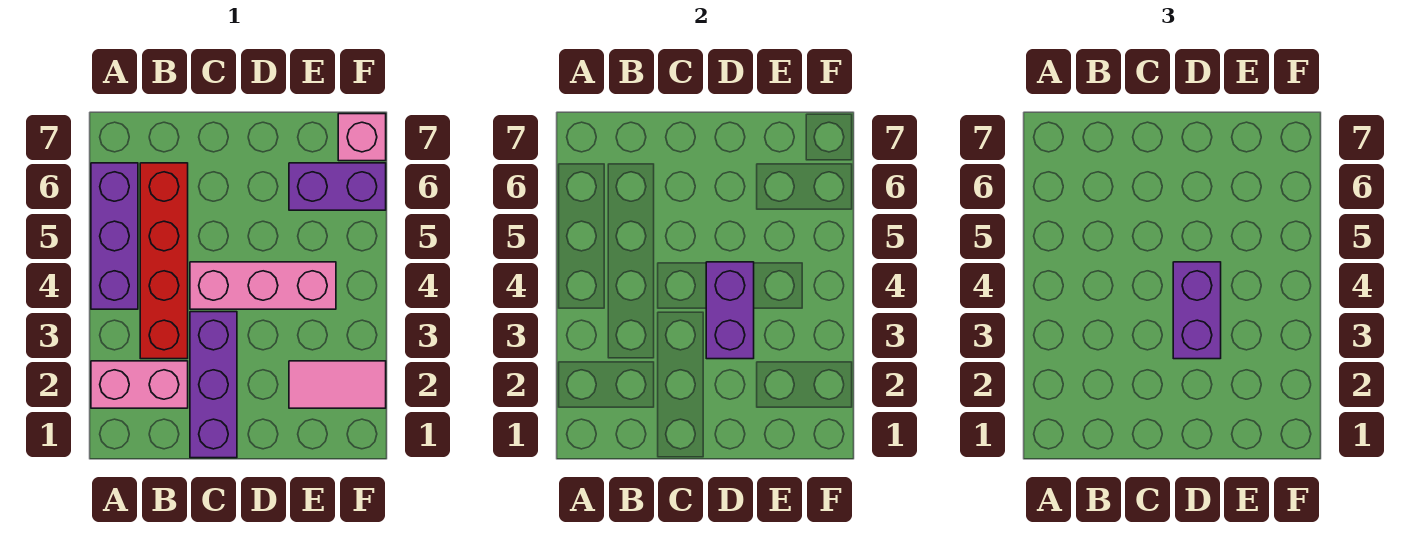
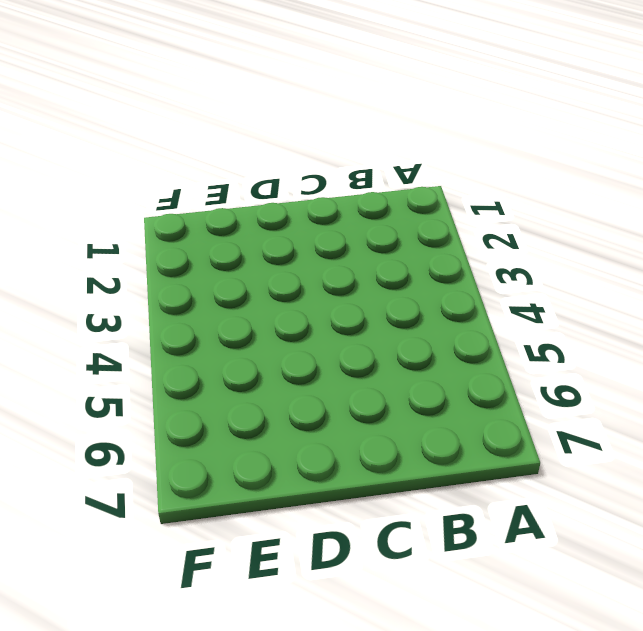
none -> pink 1x2 brick [91,361,188,408]
none -> purple 1x3 brick [91,163,138,309]

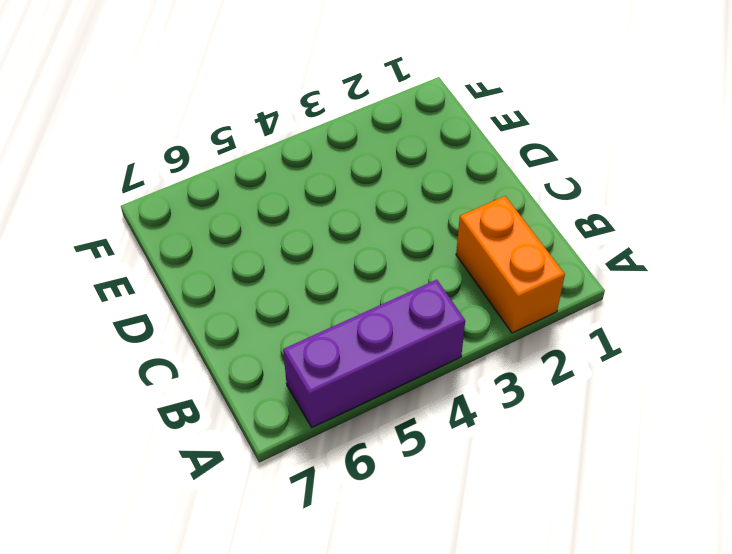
orange 1x2 brick [456,196,565,333] -> pink 1x2 brick [91,361,188,408]
none -> red 1x4 brick [140,163,188,359]
none -> purple 1x3 brick [190,312,237,458]

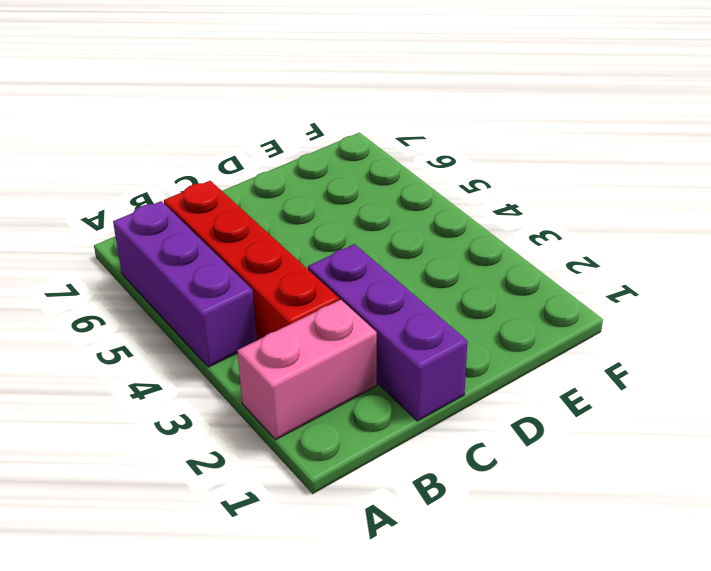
none -> pink 1x3 brick [190,262,336,309]
none -> pink 1x2 tile [289,361,386,408]

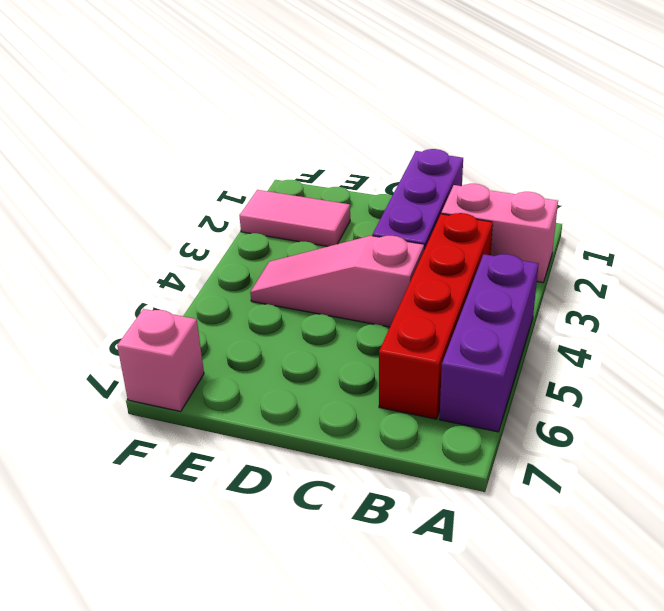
pink 1x3 slope [250,236,424,327] -> pink 1x3 brick [190,262,336,309]
none -> purple 1x2 brick [289,163,386,210]
none -> purple 1x2 brick [706,262,754,359]

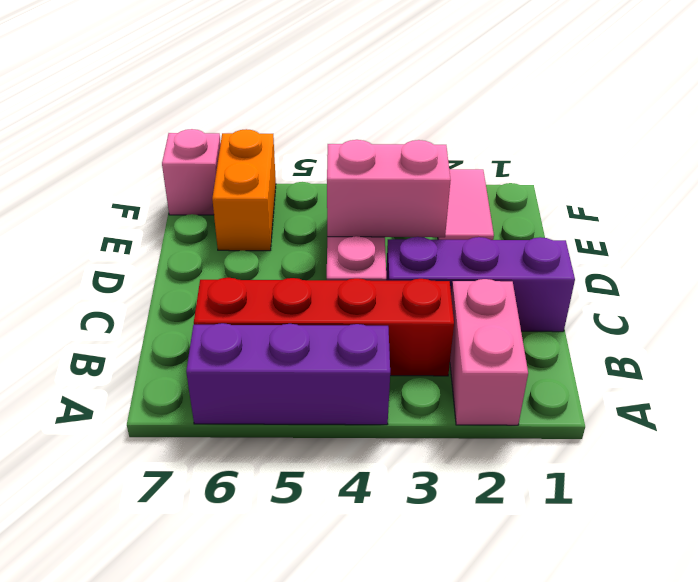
pink 1x2 brick [327,140,451,237] -> purple 1x2 brick [706,262,754,359]
orange 1x2 brick [212,129,276,251] -> purple 1x2 brick [289,163,386,210]
none -> purple 1x2 brick [1173,262,1221,359]

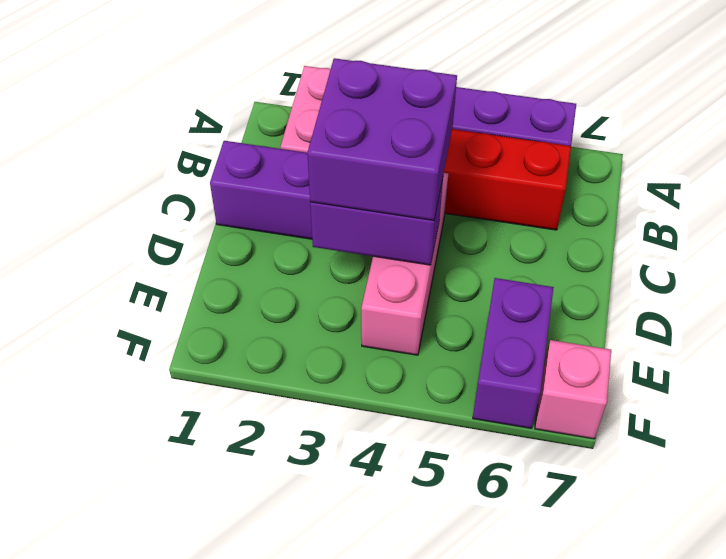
purple 2x2 brick [307,58,457,220] -> purple 1x2 brick [1173,262,1221,359]
none -> pink 1x2 tile [289,361,386,408]

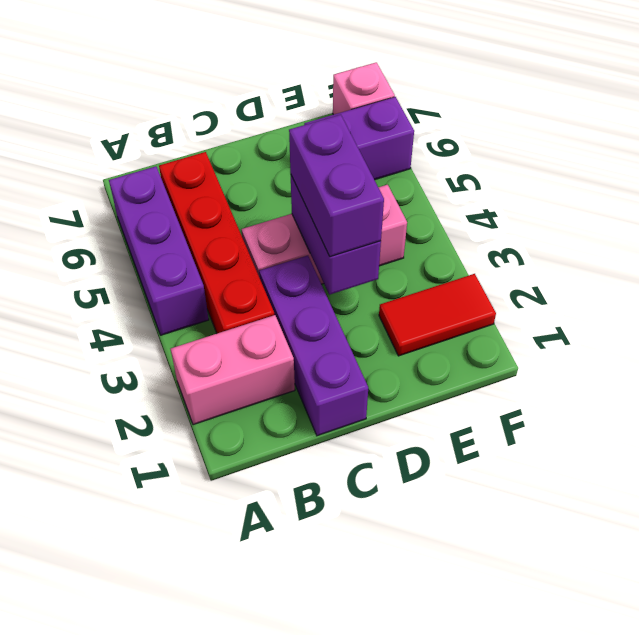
red 1x2 tile [379,274,496,356] -> pink 1x2 tile [289,361,386,408]

